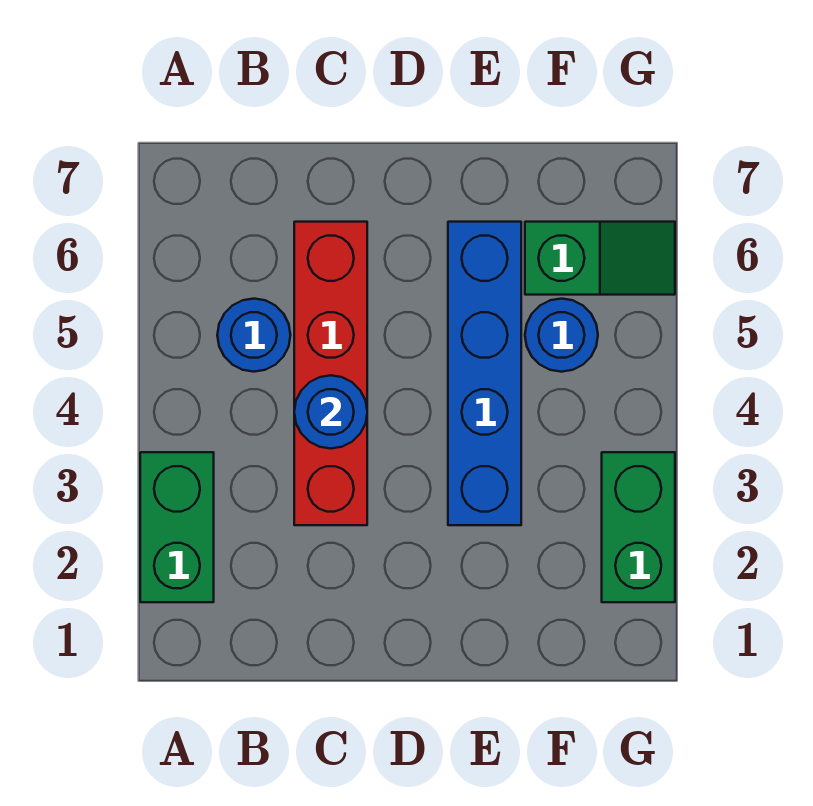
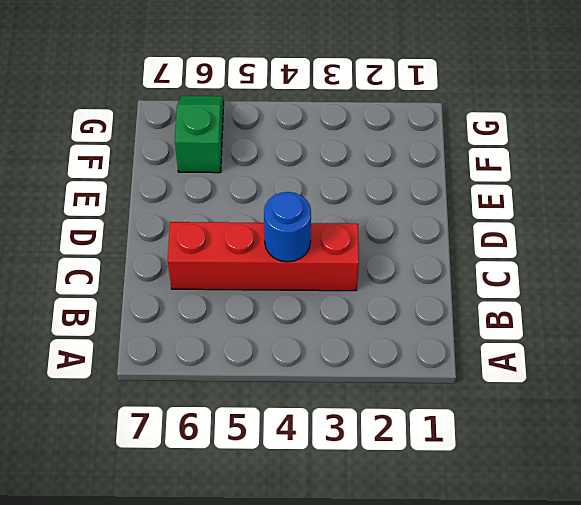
none -> green 1x2 brick [140,452,214,602]
none -> blue 1x1 round brick [217,299,290,372]

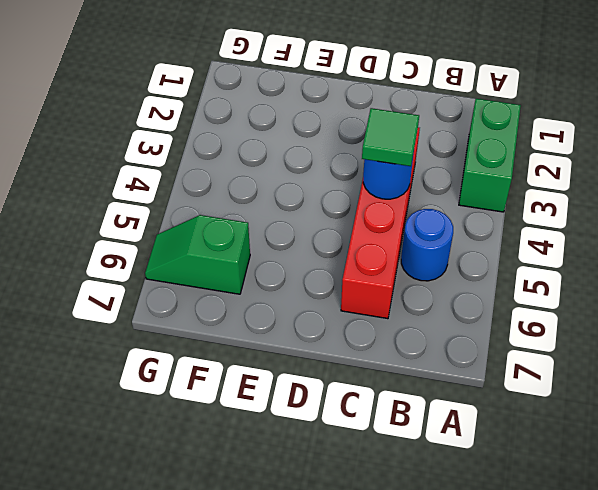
green 1x1 tile [362,108,419,166] -> none
none -> blue 1x4 brick [448,222,521,525]
none -> blue 1x1 round brick [525,299,598,372]

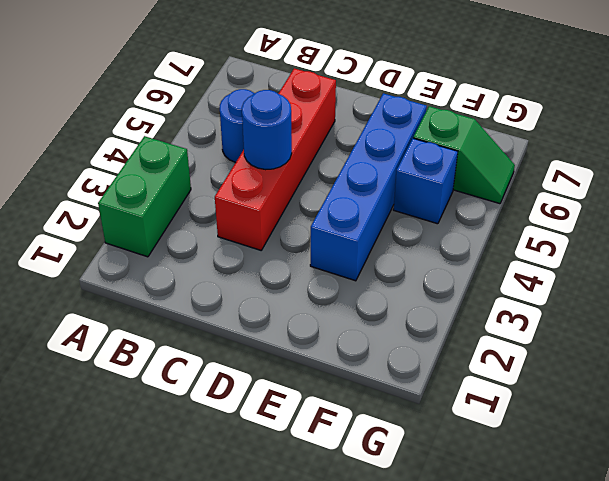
blue 1x1 brick [394,138,458,224] -> blue 1x1 round brick [525,299,598,372]
none -> green 1x2 brick [602,452,675,602]

